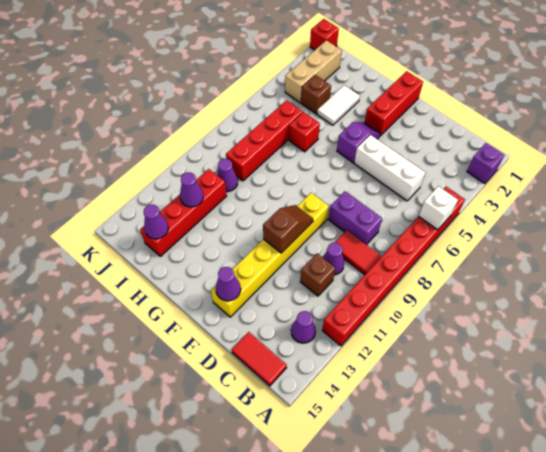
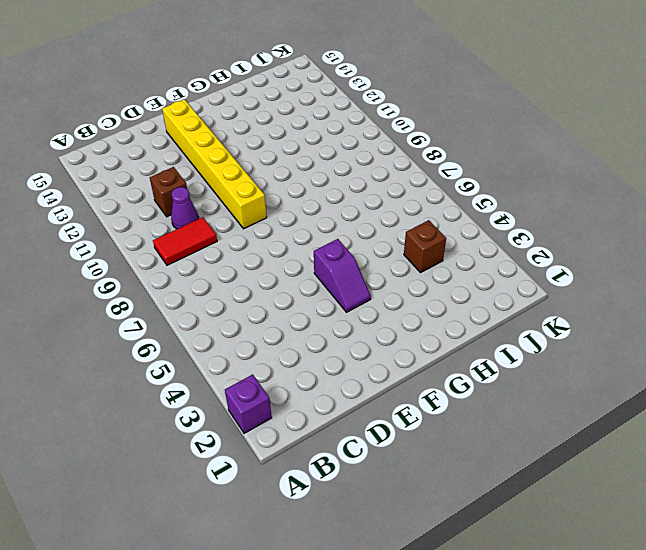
none -> red 1x8 brick [322,187,465,346]
none -> purple 1x1 cone [291,311,316,343]
none -> red 1x2 tile [232,332,287,386]

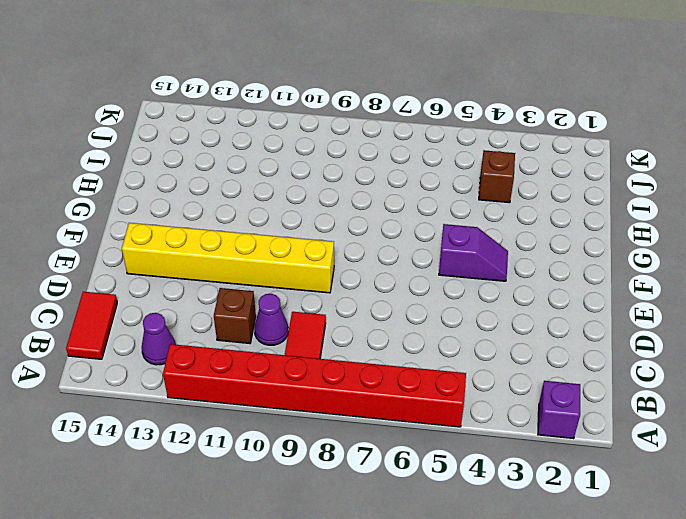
none -> white 1x3 brick [354,135,425,201]
none -> purple 1x2 brick [328,191,382,245]
none -> red 1x3 brick [365,71,423,136]

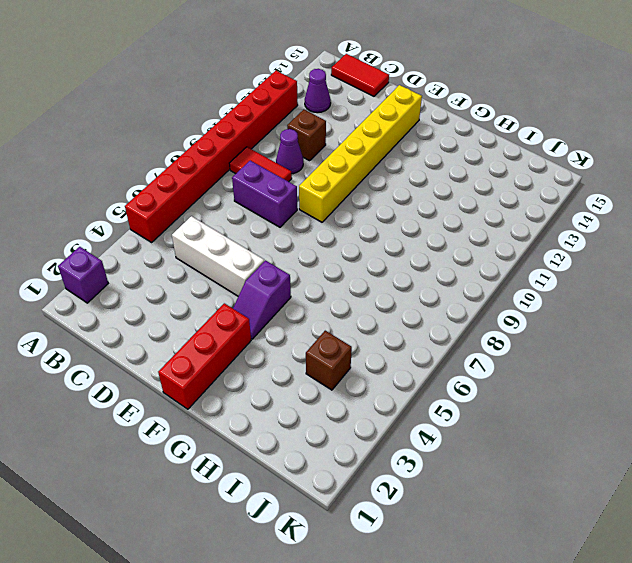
none -> white 1x2 tile [317,85,360,125]
none -> red 1x1 brick [289,112,320,152]
none -> red 1x4 brick [226,100,303,181]

